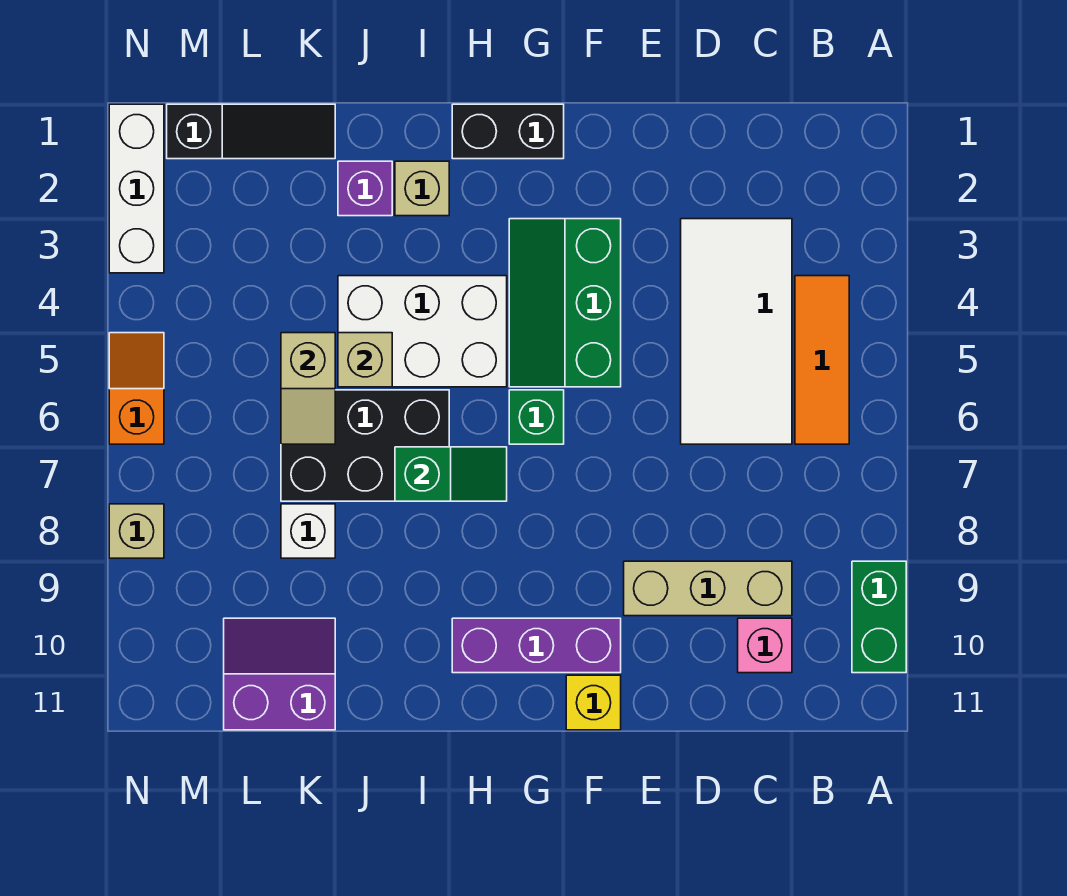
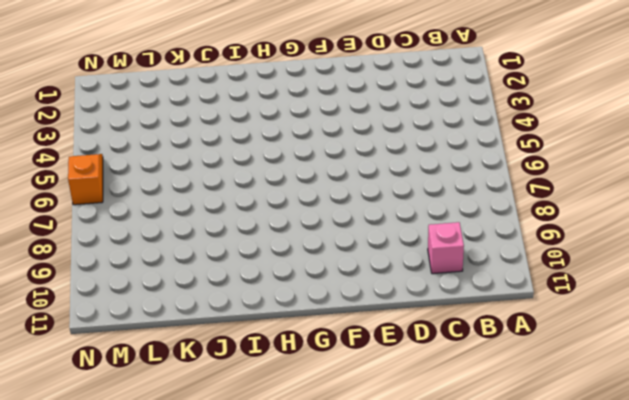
none -> green 1x2 brick [852,561,906,673]
none -> orange 1x3 tile [795,276,849,444]
none -> white 2x4 tile [681,219,792,444]

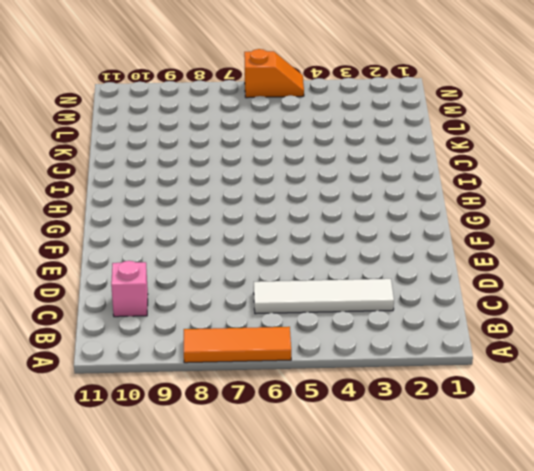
orange 1x3 tile [184,327,291,363] -> orange 1x3 tile moved to [795,276,849,444]
white 1x4 tile [254,279,394,314] -> white 2x4 tile [681,219,792,444]
none -> green 1x2 brick [852,561,906,673]
none -> tan 1x3 brick [624,561,792,616]
none -> green 2x3 slope [509,219,621,387]

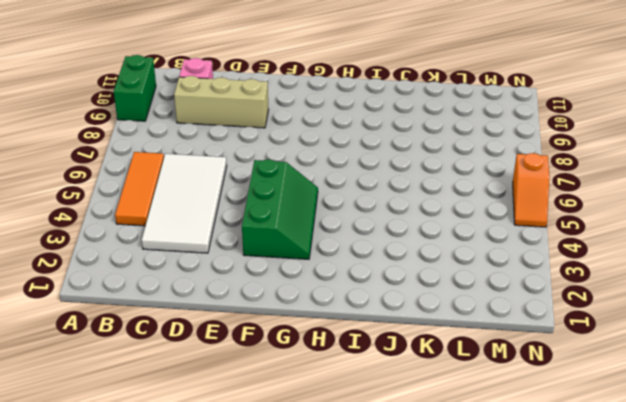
none -> purple 1x3 brick [452,618,621,673]
none -> yellow 1x1 brick [566,675,621,730]
none -> black 1x2 brick [452,104,564,159]

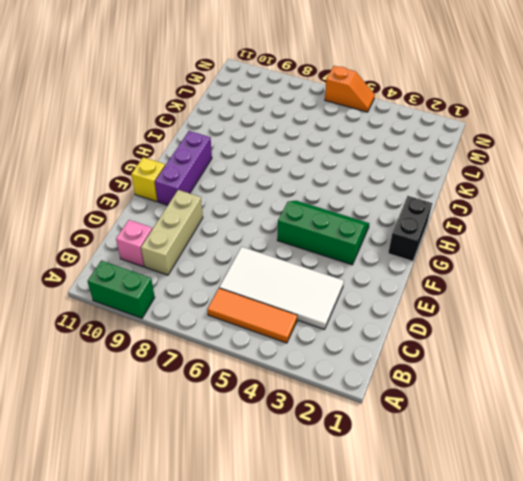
none -> green 1x1 brick [509,390,564,444]
none -> white 2x3 brick [338,276,507,387]
none -> tan 1x1 brick [395,161,449,216]

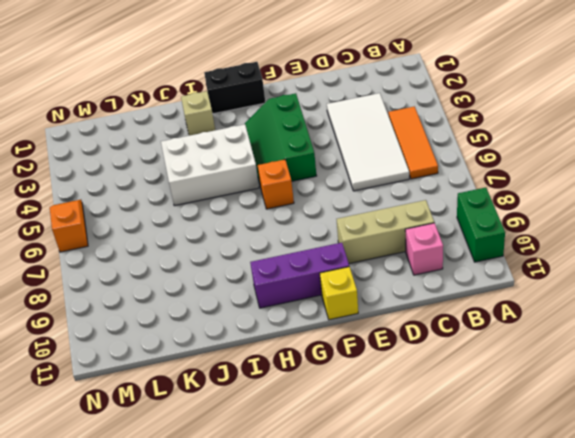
orange 1x1 brick [258,160,294,209] -> green 1x1 brick [509,390,564,444]
none -> black 2x3 brick [281,390,449,501]
none -> purple 1x1 brick [338,161,392,216]
none -> black 1x3 slope [167,104,335,159]

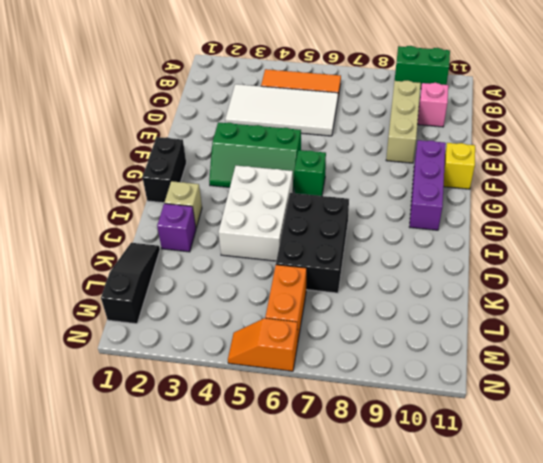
orange 1x2 brick [265,265,307,339] -> none
none -> white 1x1 brick [281,504,335,558]
none -> purple 2x2 slope [224,618,335,730]
none -> white 1x3 brick [109,104,164,273]

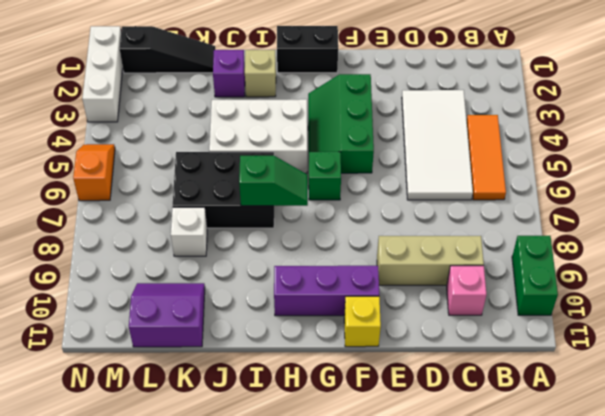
none -> tan 1x1 brick [109,504,164,558]
none -> tan 1x1 brick [338,333,392,387]
none -> tan 1x2 slope [281,333,335,444]

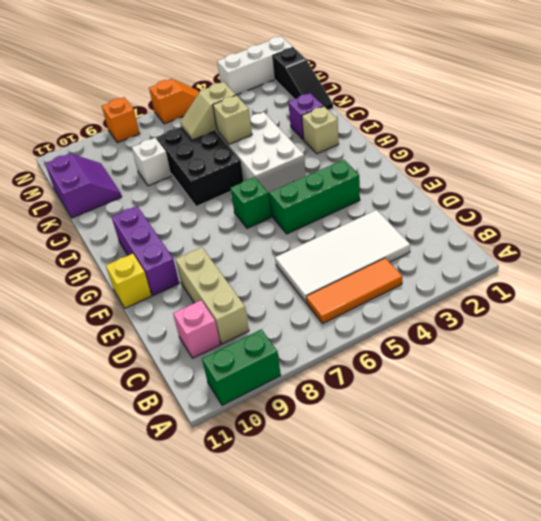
orange 1x1 brick [102,97,140,143] -> tan 1x1 brick [109,504,164,558]
none -> black 1x2 brick [452,104,564,159]
none -> green 1x2 slope [395,447,507,501]

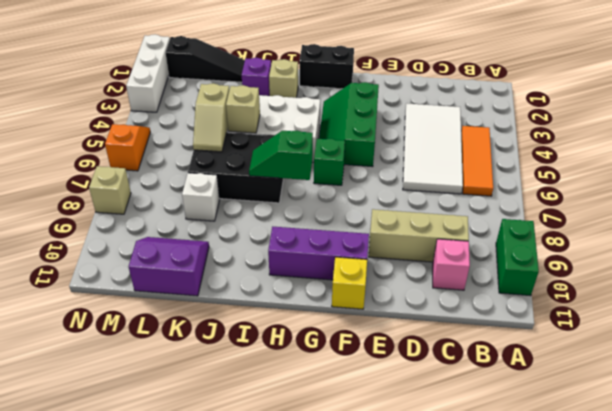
green 1x2 slope [249,131,313,180] -> green 1x2 slope turned to [395,447,507,501]

